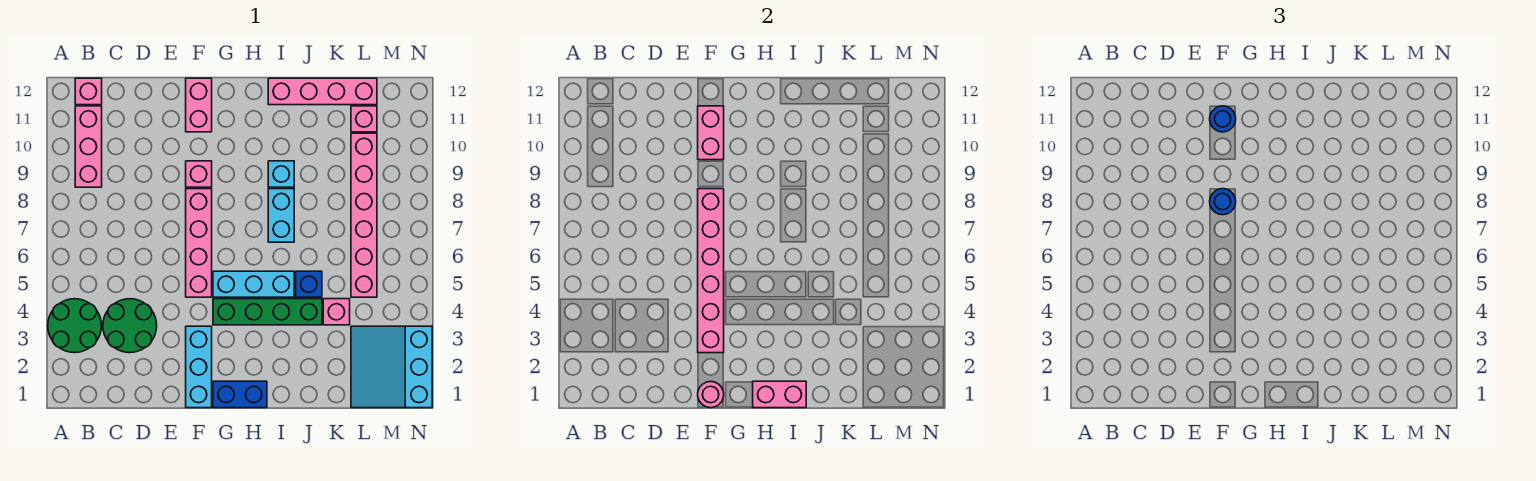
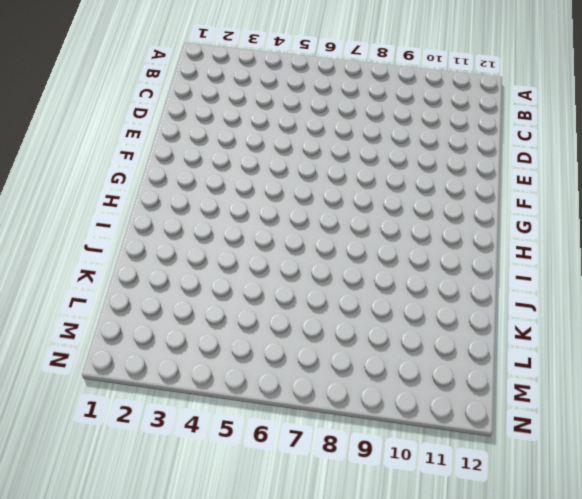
none -> green 2x2 round brick [48,299,102,353]
none -> pink 1x3 brick [75,106,102,187]
none -> pink 1x1 brick [75,78,102,105]

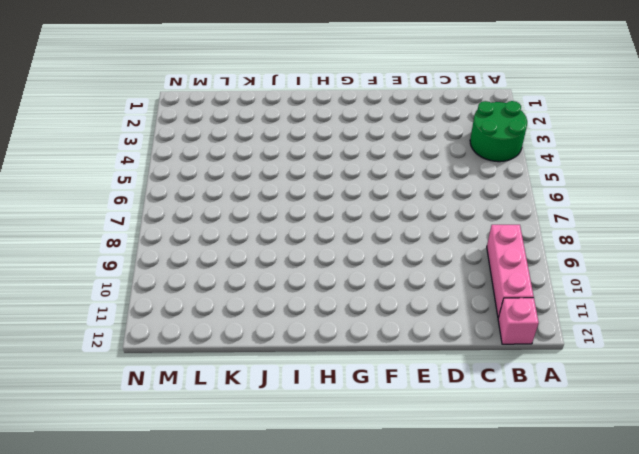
none -> green 2x2 round brick [103,299,157,353]
none -> cyan 1x3 brick [186,326,212,408]
none -> pink 1x4 brick [186,189,212,297]

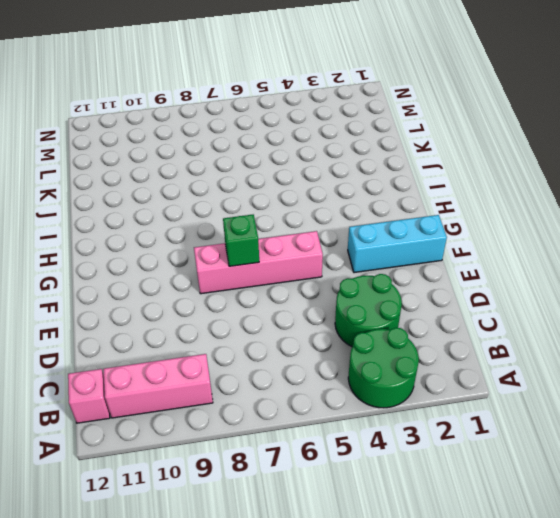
green 1x1 brick [223,215,259,266] -> pink 1x6 brick [698,189,724,353]
none -> pink 1x1 brick [186,161,212,187]
none -> pink 1x2 brick [186,78,212,132]
none -> blue 1x2 brick [213,381,267,408]

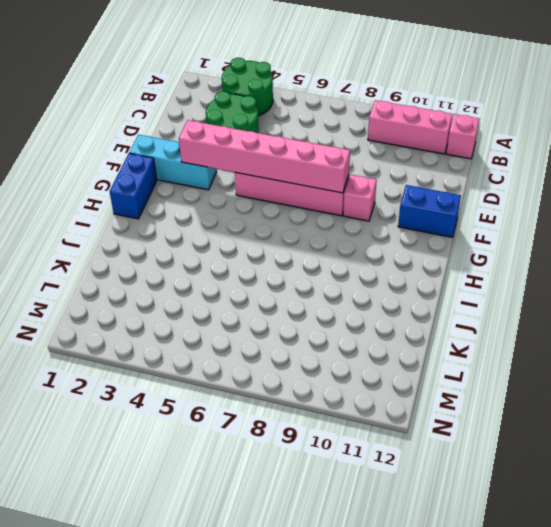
blue 1x2 brick [398,185,461,237] -> pink 1x2 brick [186,78,212,132]
none -> green 1x4 brick [213,299,322,325]
none -> cyan 1x3 brick [213,271,294,297]
none -> cyan 1x2 brick [268,189,294,242]

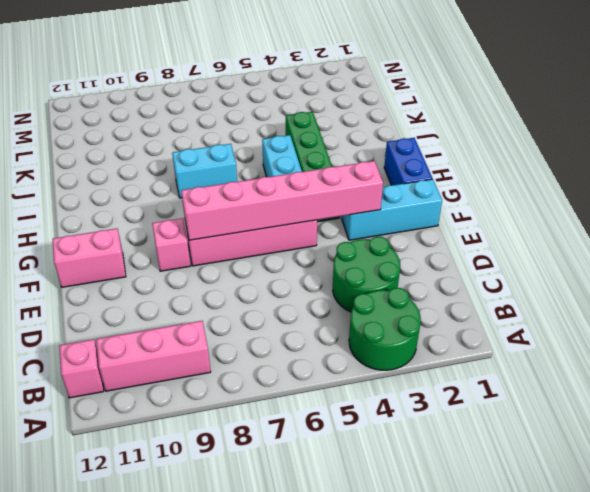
none -> cyan 1x1 brick [268,161,294,187]
none -> pink 1x4 brick [268,78,377,105]
none -> blue 1x1 brick [296,271,322,297]

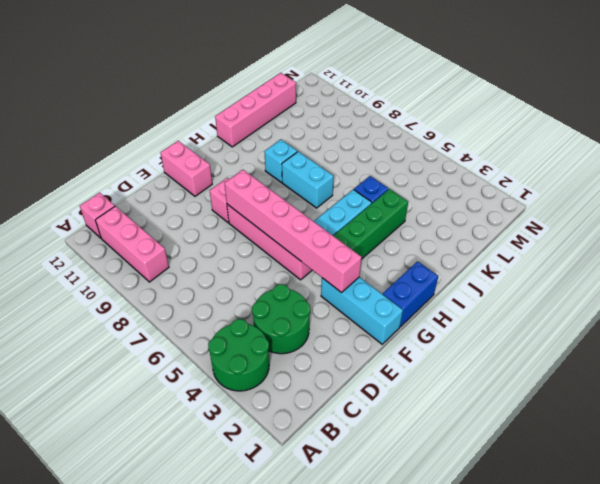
none -> pink 1x1 brick [323,299,350,325]
none -> cyan 3x3 slope [351,326,432,408]
none -> pink 1x6 brick [351,133,377,297]

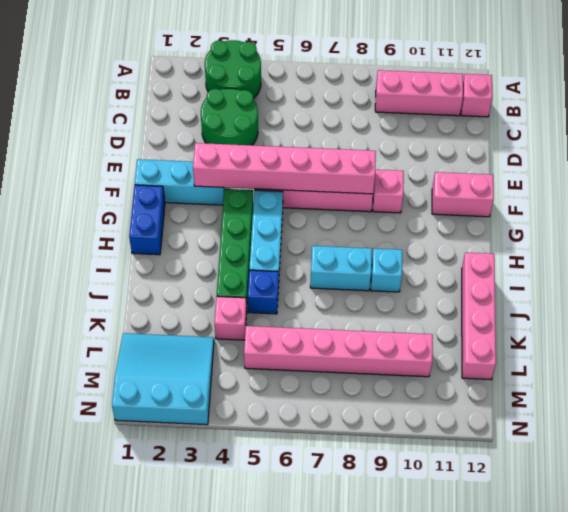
none -> pink 1x1 brick [351,106,377,132]
none -> pink 1x1 round brick [698,381,724,408]
none -> pink 1x2 brick [698,106,724,160]

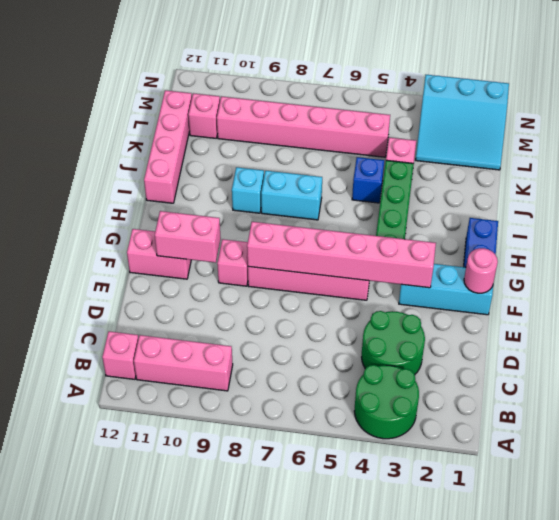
none -> cyan 1x3 brick [213,271,294,297]
none -> pink 1x2 brick [753,381,806,408]
none -> blue 1x1 round brick [1210,189,1236,215]

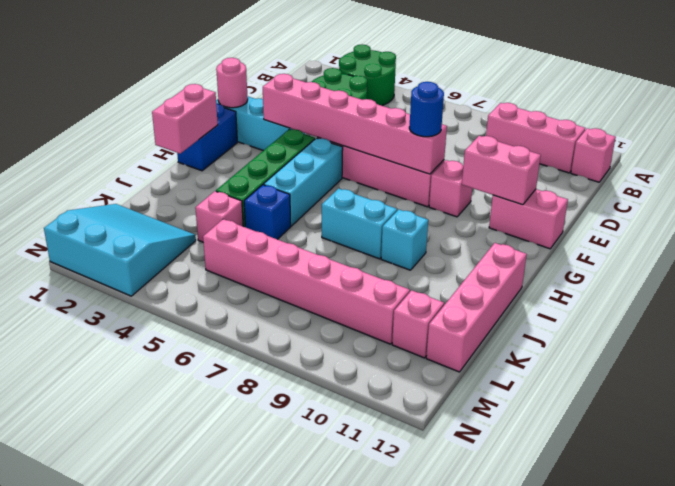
none -> blue 1x1 round brick [1210,106,1236,132]

